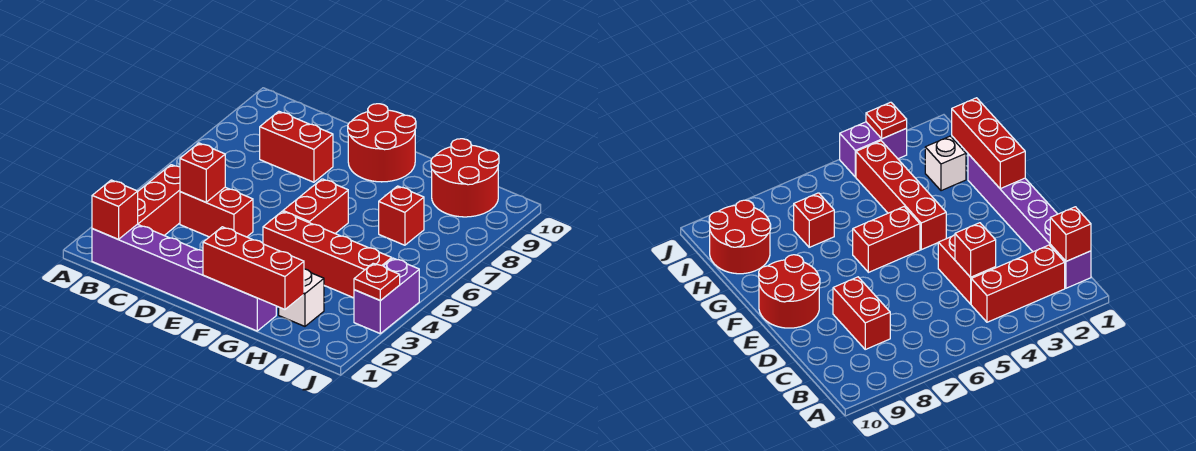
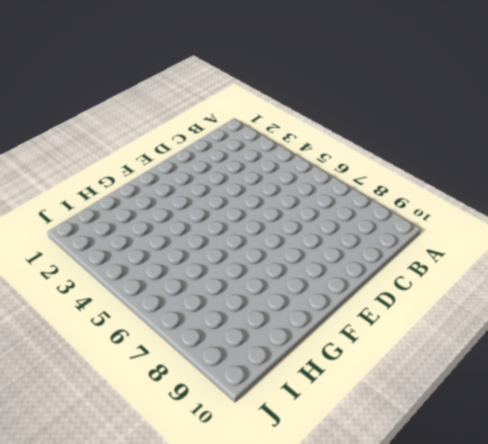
none -> purple 1x6 brick [92,224,276,331]
none -> red 1x3 brick [138,165,180,235]
none -> red 1x2 brick [180,187,253,237]

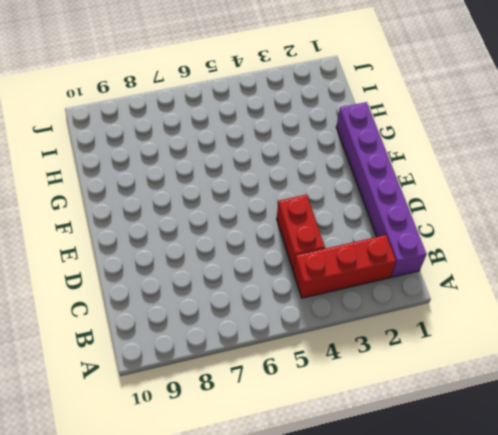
none -> red 1x2 brick [260,111,333,182]
none -> red 2x2 round brick [348,104,416,182]
none -> red 1x4 brick [263,211,392,298]

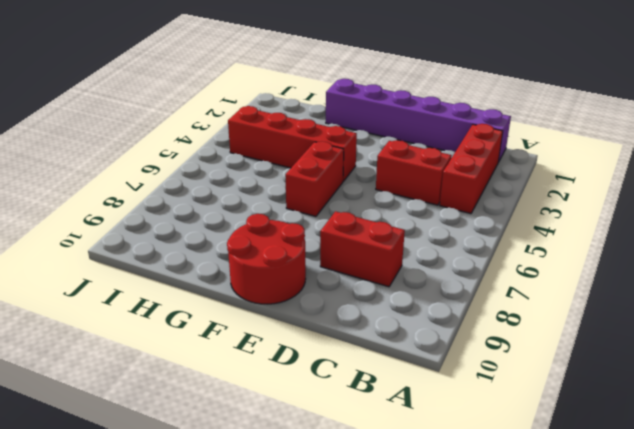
none -> white 1x1 brick [279,269,324,326]
none -> red 1x1 brick [379,186,424,245]
none -> red 2x2 round brick [431,139,499,217]

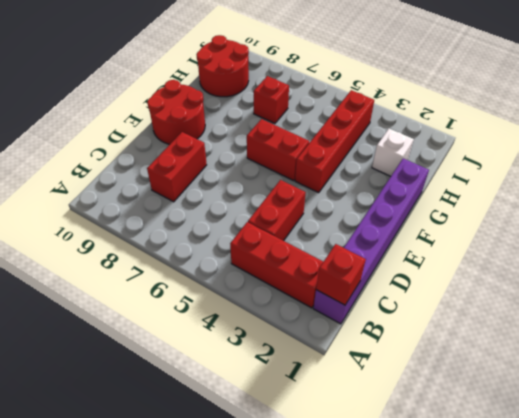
none -> purple 1x2 brick [354,258,419,334]
none -> red 1x1 brick [180,143,225,202]
none -> red 1x3 brick [203,227,304,309]

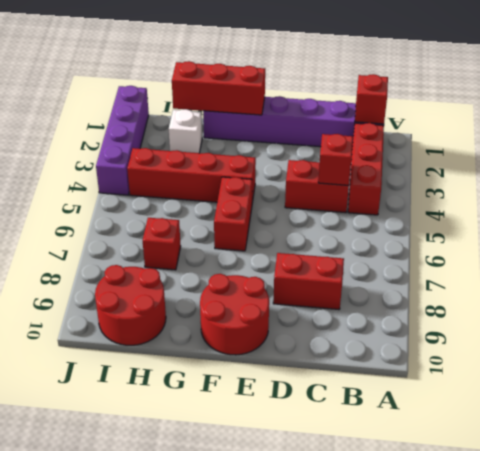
purple 1x4 brick [96,86,149,195] -> purple 1x2 brick [354,258,419,334]
none -> red 1x1 plate [354,263,400,301]

